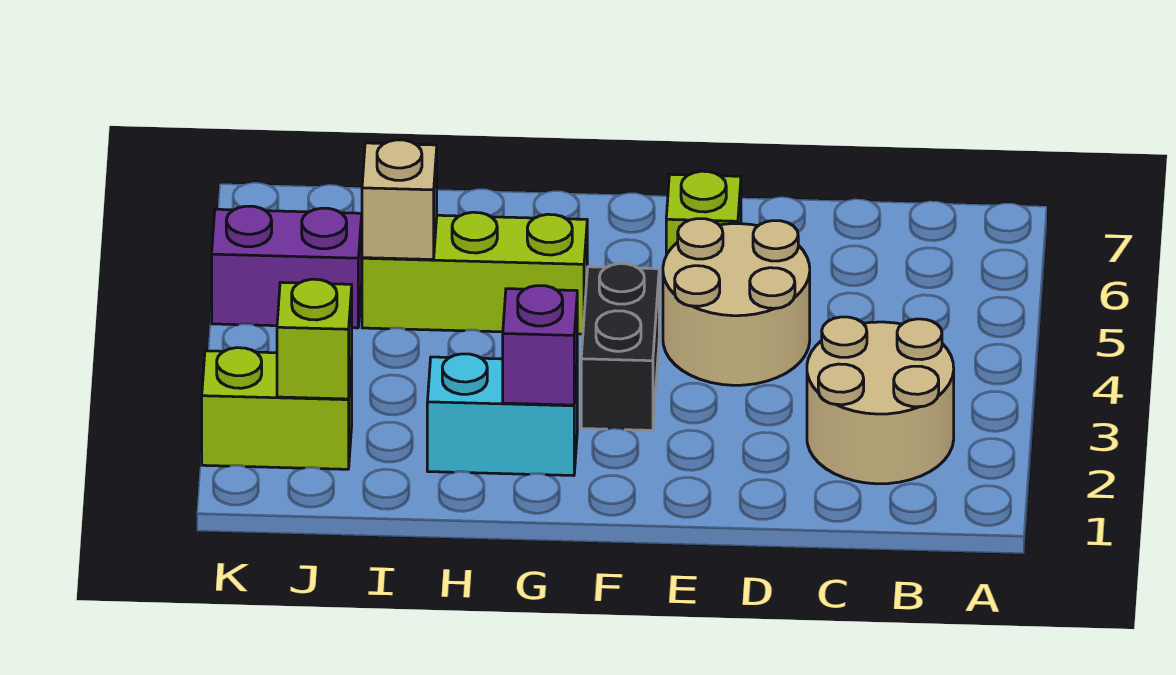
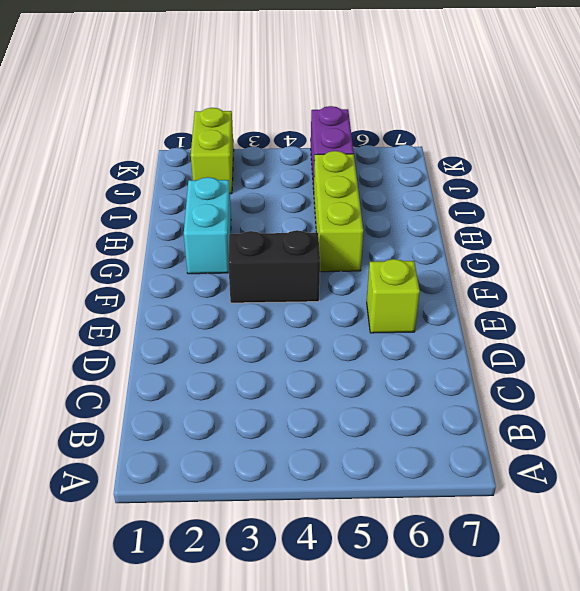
none -> tan 2x2 round brick [807,317,954,484]
none -> tan 2x2 round brick [663,219,810,385]

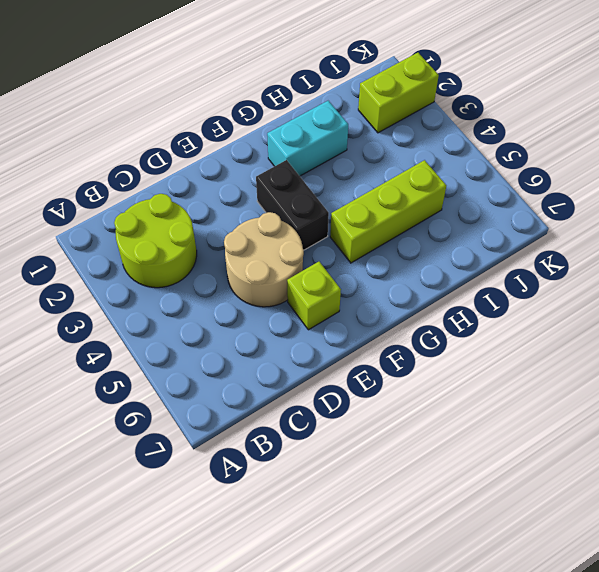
lime 2x2 round brick [114,194,197,288] -> tan 2x2 round brick [807,317,954,484]
none -> purple 1x2 brick [212,206,362,328]
none -> purple 1x1 brick [503,286,577,405]

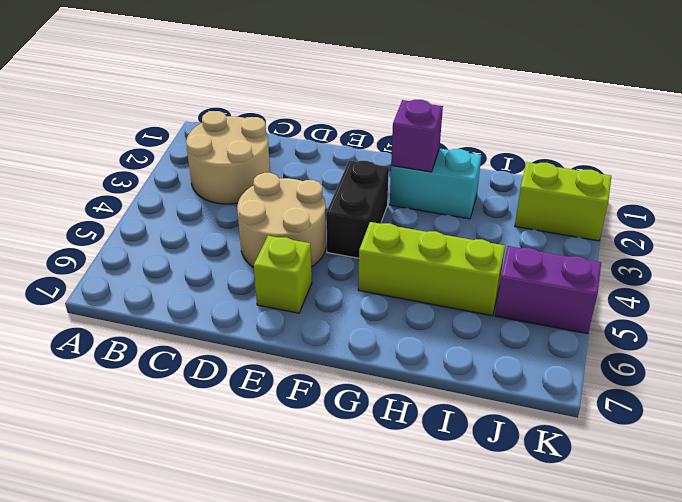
none -> tan 1x1 brick [362,140,437,260]
none -> lime 1x1 brick [277,279,352,399]

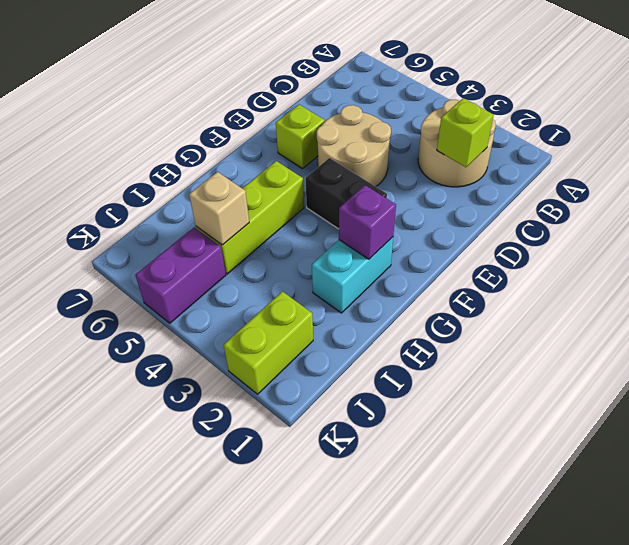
lime 1x1 brick [437,98,493,167] -> lime 1x1 brick moved to [277,279,352,399]

